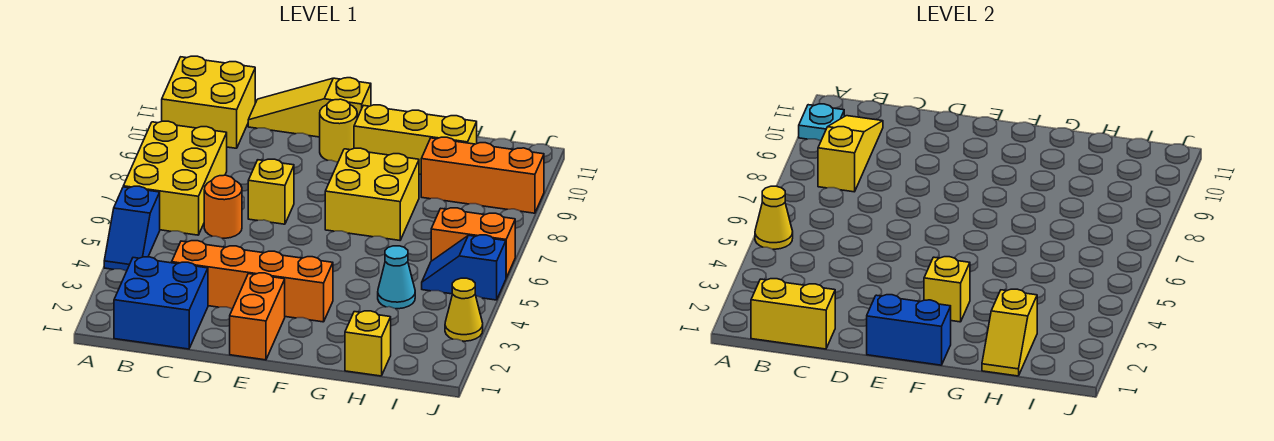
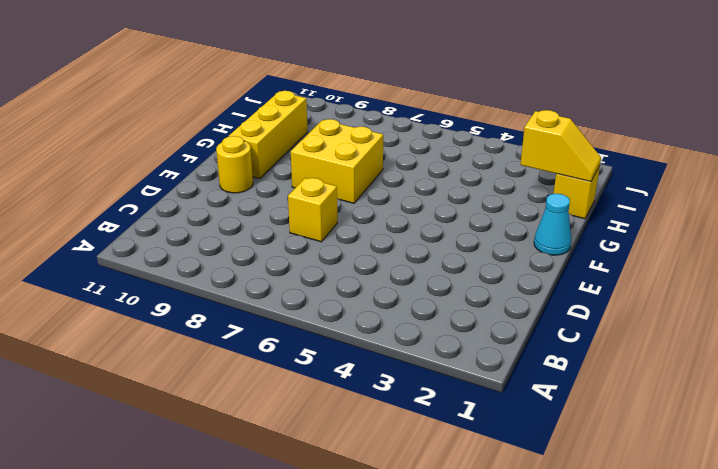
cyan 1x1 cone [534,194,571,255] -> cyan 1x1 cone moved to [378,246,415,309]
none -> blue 1x2 slope [104,186,160,271]
none -> yellow 2x3 brick [123,121,227,235]
none -> yellow 2x2 brick [162,56,255,148]

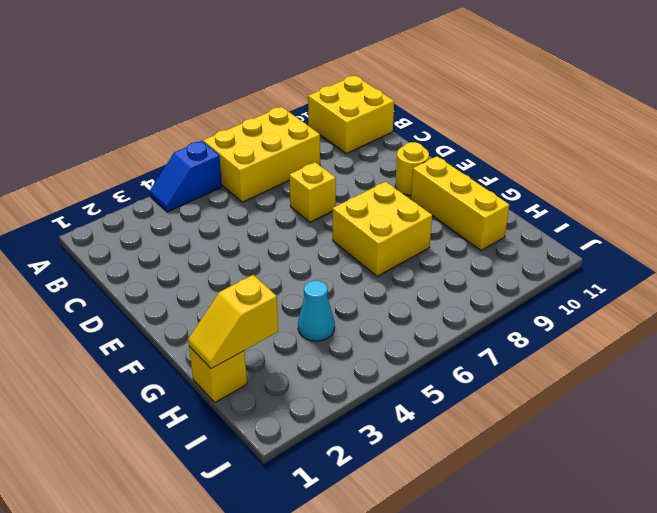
none -> blue 2x2 brick [114,257,208,349]
none -> orange 1x4 brick [172,241,333,322]
none -> orange 1x1 round brick [204,175,242,238]

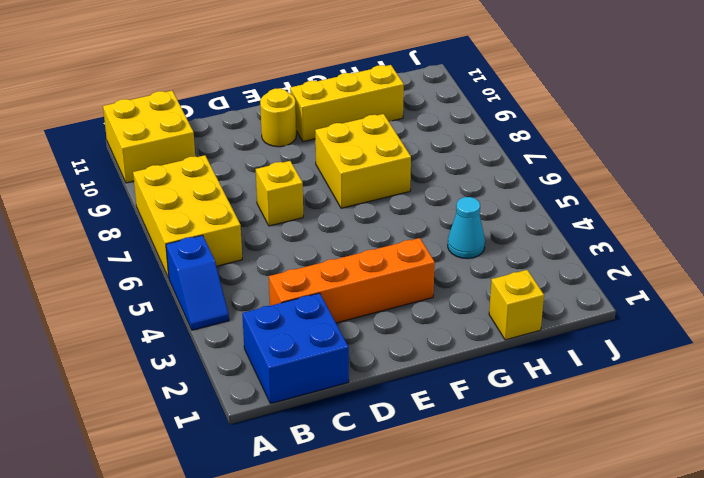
none -> orange 1x1 round brick [204,175,242,238]
none -> yellow 1x3 slope [248,78,371,137]
none -> orange 1x2 brick [230,273,285,360]

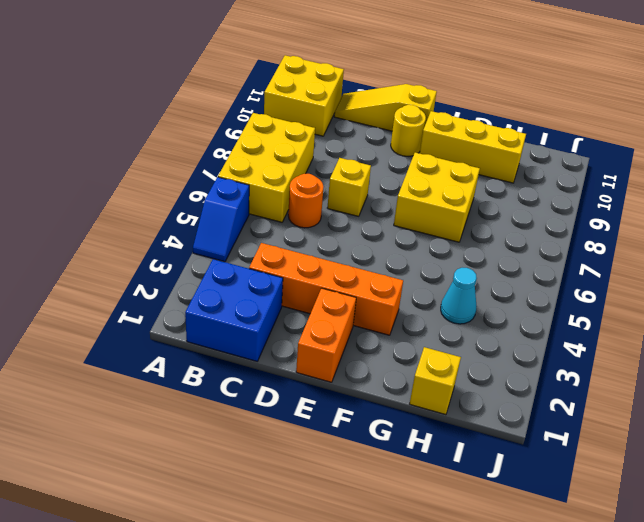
none -> orange 1x3 brick [421,137,544,213]
none -> blue 1x2 slope [422,235,506,300]
none -> orange 1x2 brick [431,208,515,278]

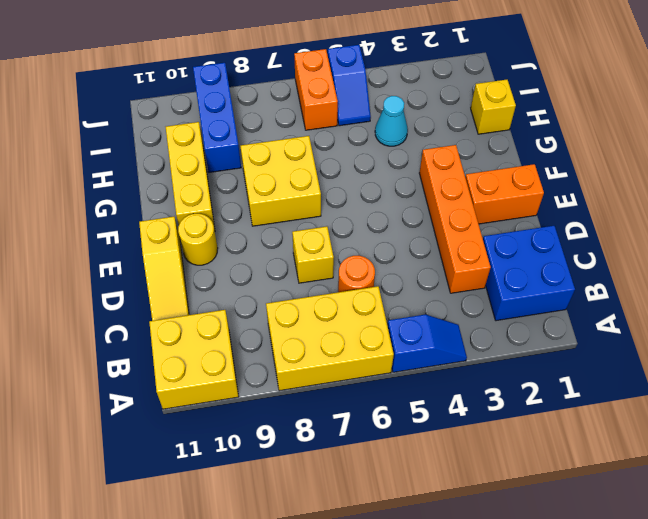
blue 1x3 brick [193,63,241,172] -> orange 1x3 brick [421,137,544,213]
none -> yellow 1x1 cone [445,278,483,341]
none -> yellow 1x1 cone [755,186,793,249]
none -> cyan 1x1 plate [799,104,844,141]

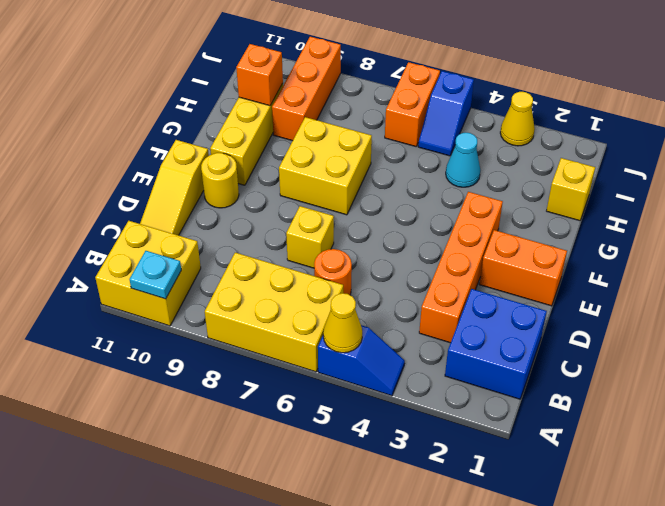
orange 1x1 brick [236,44,283,106] -> none
none -> yellow 1x2 brick [751,279,835,349]
none -> yellow 1x3 slope [818,116,883,192]
none -> blue 1x2 brick [867,295,951,365]

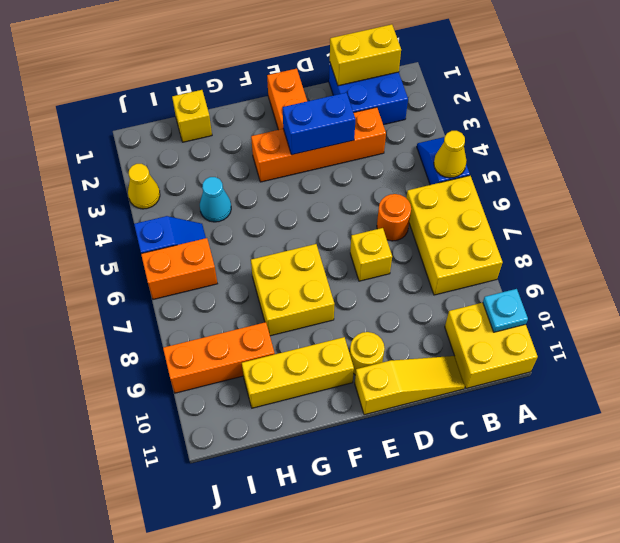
blue 1x2 brick [283,93,355,155] -> blue 1x2 brick moved to [867,295,951,365]
none -> yellow 1x3 slope [818,116,883,192]
none -> yellow 1x1 brick [924,257,970,322]
none -> yellow 1x2 slope [982,289,1037,376]

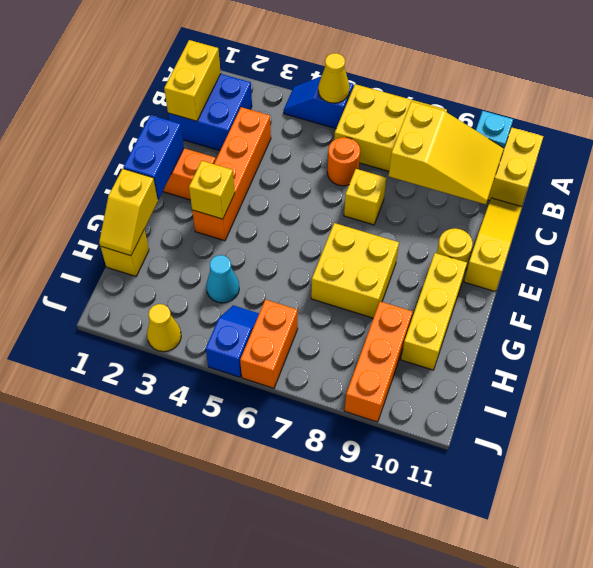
yellow 2x3 slope [389,101,504,204] -> yellow 1x3 slope [818,116,883,192]
yellow 1x2 slope [99,169,158,256] -> yellow 1x2 slope turned to [982,289,1037,376]

